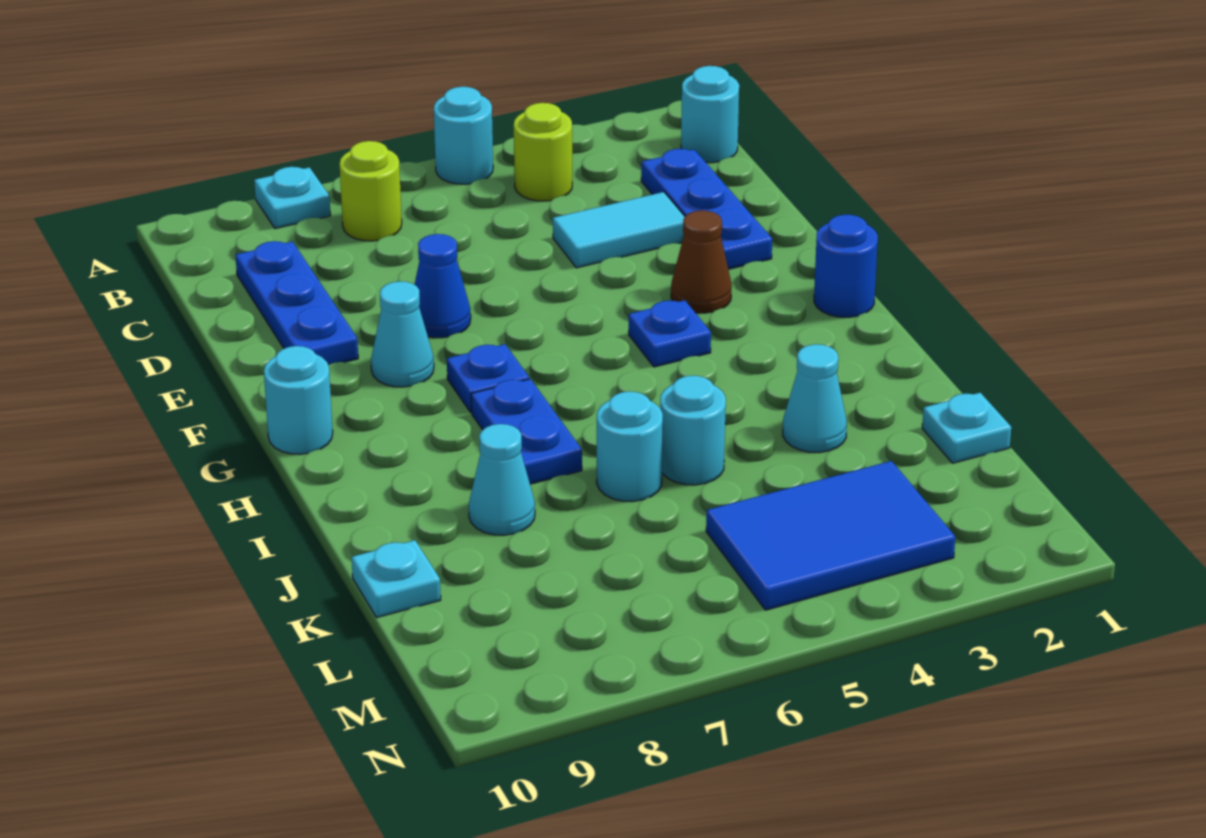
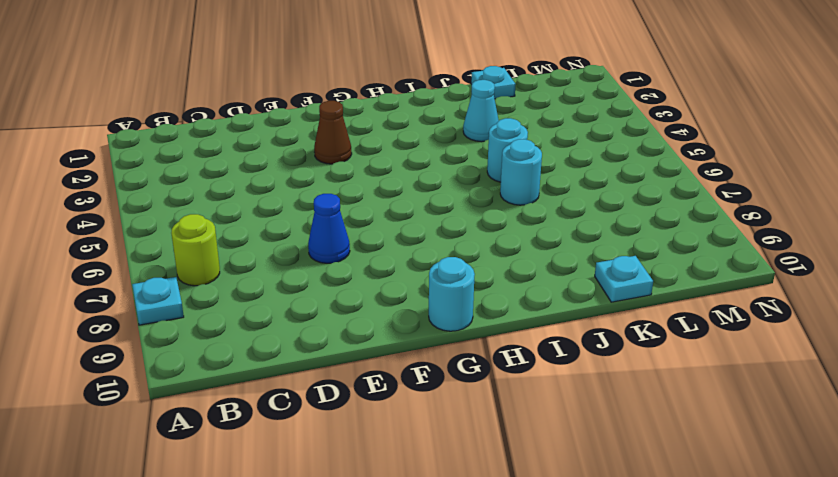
none -> cyan 1x1 round brick [434,87,493,184]
none -> cyan 1x1 round brick [681,66,739,163]
none -> lime 1x1 round brick [514,103,572,201]

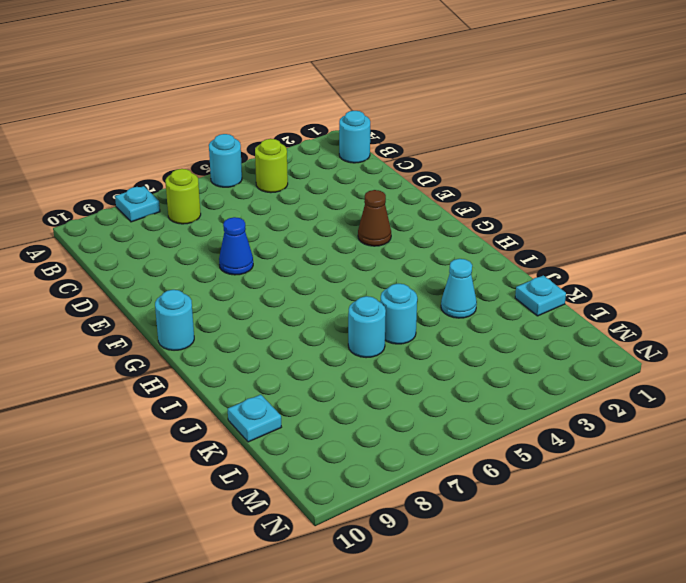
none -> blue 1x3 plate [641,149,772,269]
none -> blue 1x3 plate [235,241,358,365]
none -> cyan 1x2 tile [553,192,685,268]

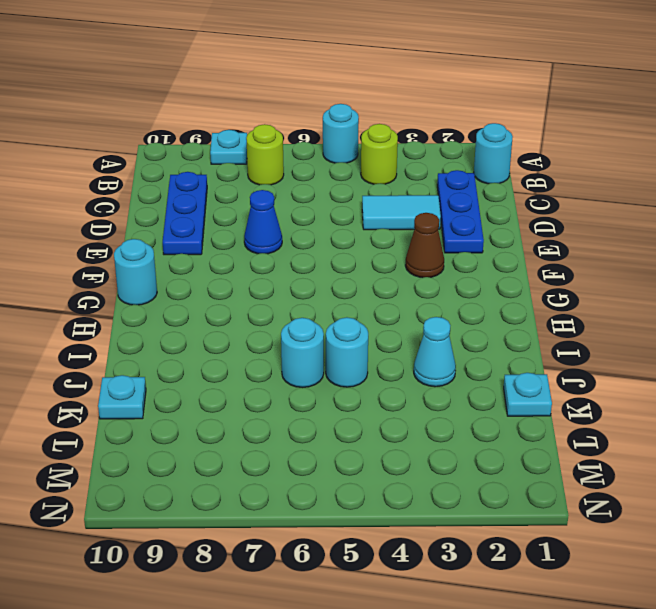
none -> cyan 1x1 cone [371,281,434,387]
none -> blue 1x1 round brick [814,215,878,317]
none -> blue 1x1 plate [629,300,711,367]

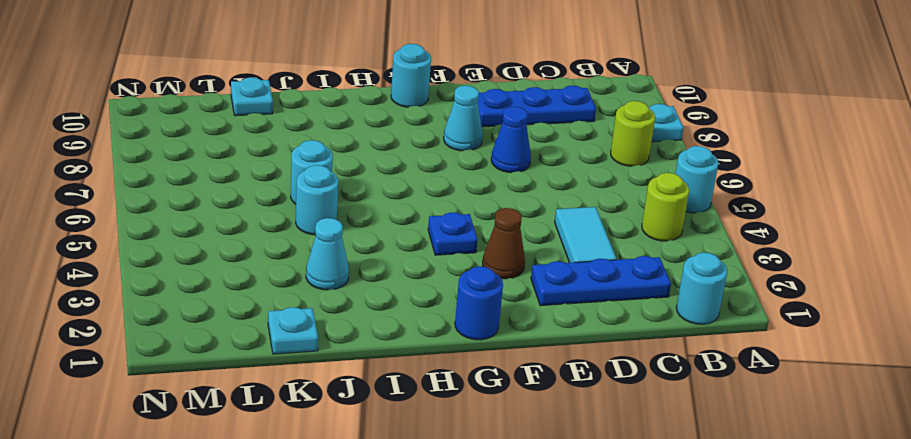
none -> blue 1x1 plate [447,344,529,413]
none -> blue 1x2 plate [471,379,582,484]
none -> cyan 1x1 cone [469,424,535,535]

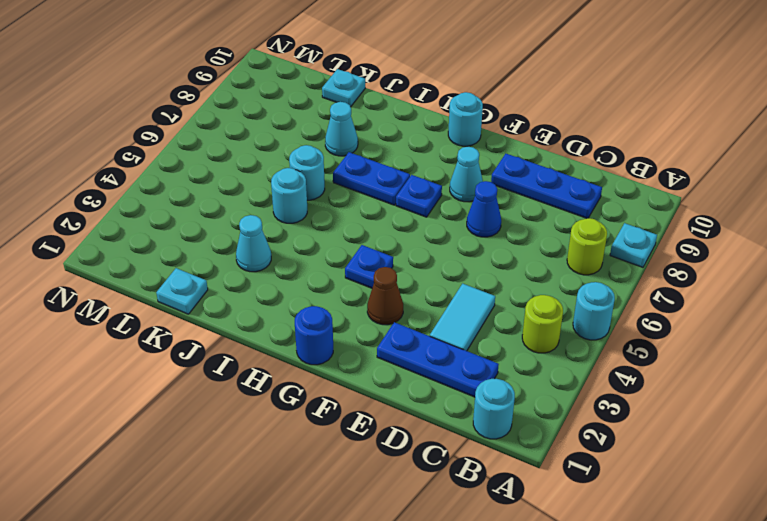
none -> blue 2x3 tile [706,461,955,610]

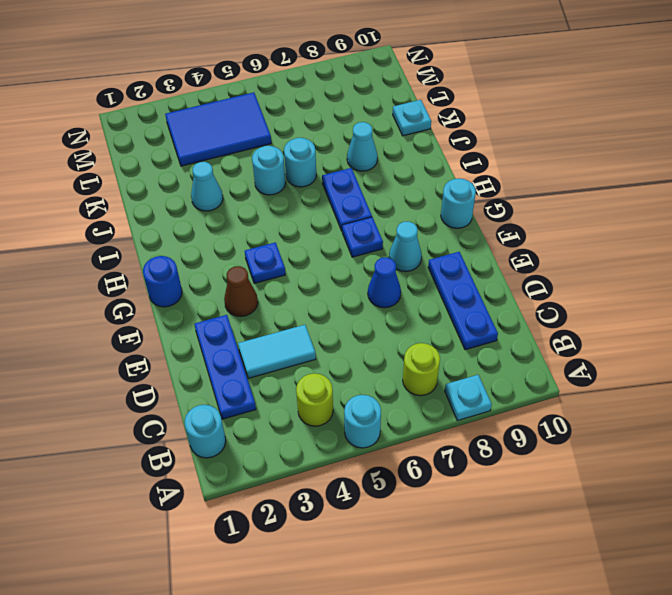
none -> cyan 1x1 plate [922,393,1011,463]

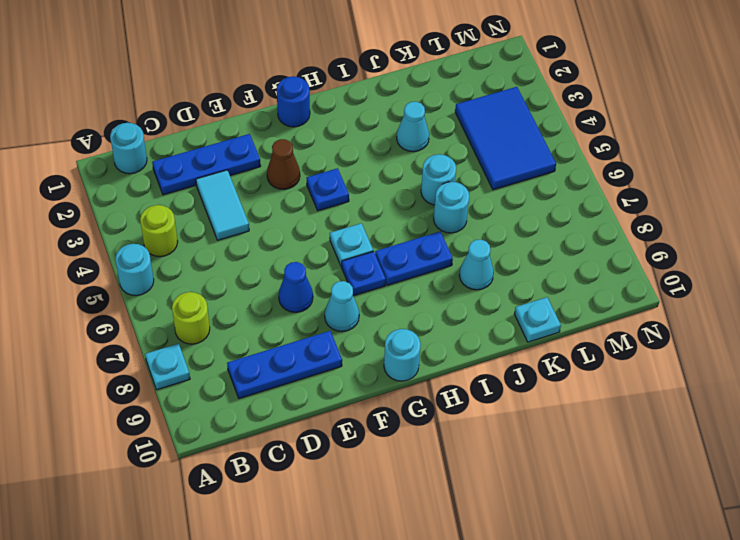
cyan 1x1 plate [330,223,373,267] -> cyan 1x1 plate moved to [922,393,1011,463]

